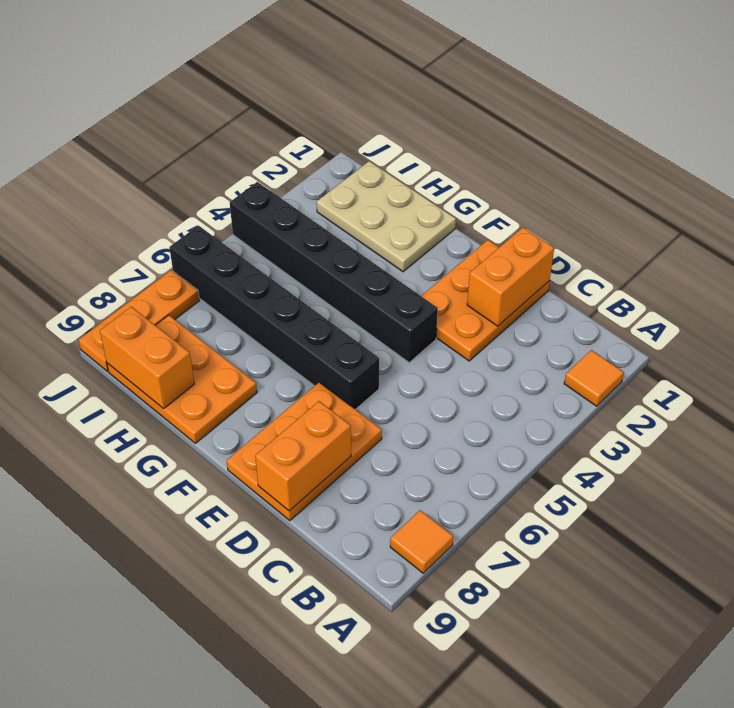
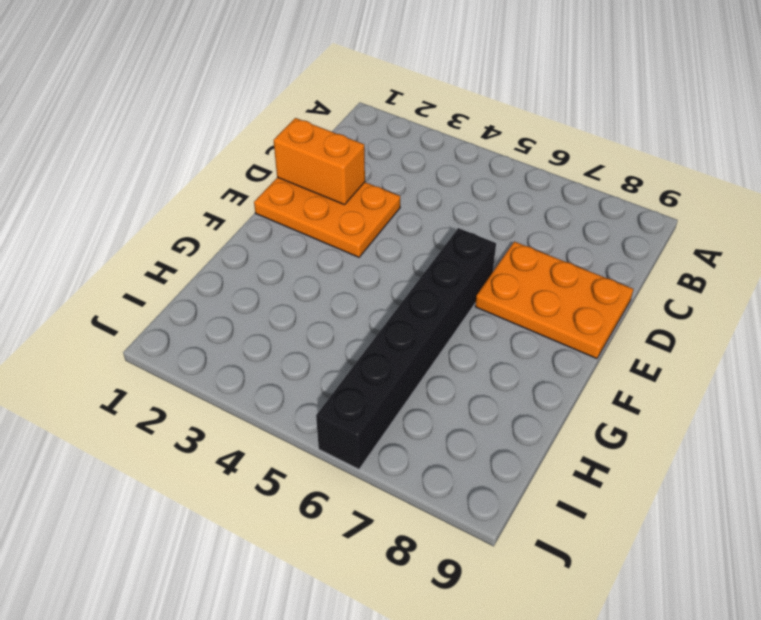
none -> orange 1x1 tile [564,350,624,406]
none -> orange 1x1 tile [390,510,453,573]
none -> black 1x6 brick [230,182,438,363]

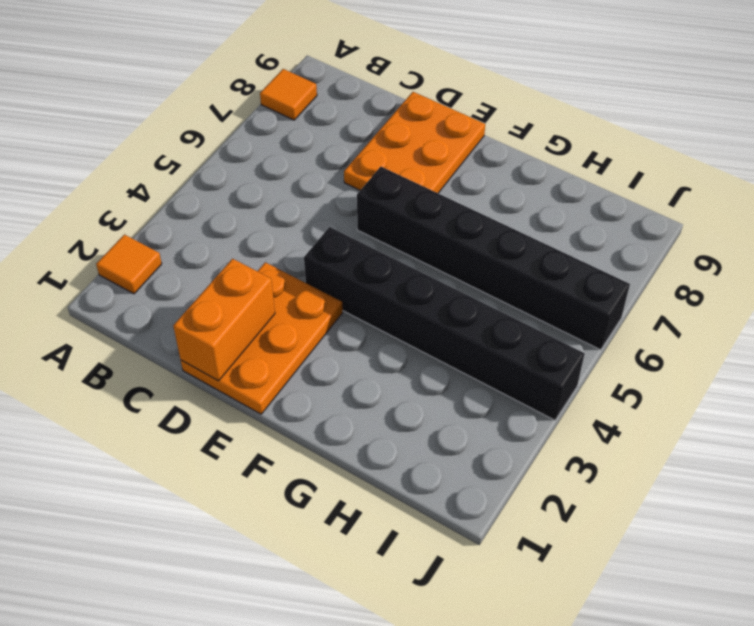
none -> tan 2x3 plate [317,161,456,272]
none -> orange 2x3 plate [107,315,257,443]
none -> orange 1x3 plate [79,270,199,371]

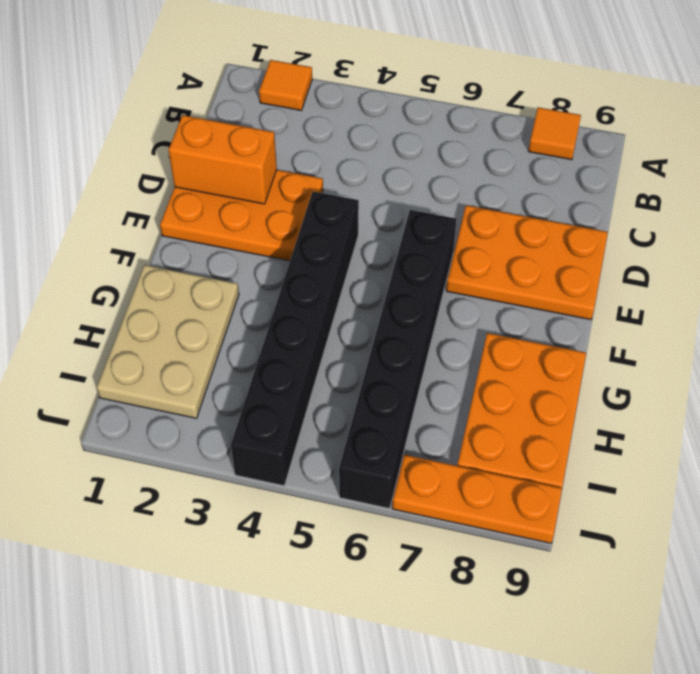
none -> orange 1x2 brick [255,401,351,511]
none -> orange 1x2 brick [100,307,194,409]

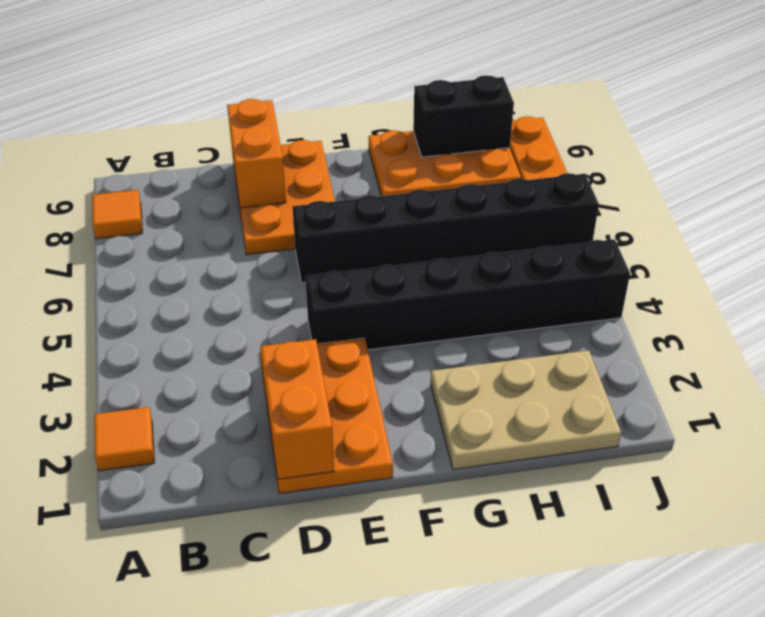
black 1x2 brick [413,75,514,157] -> orange 1x2 brick [100,307,194,409]

